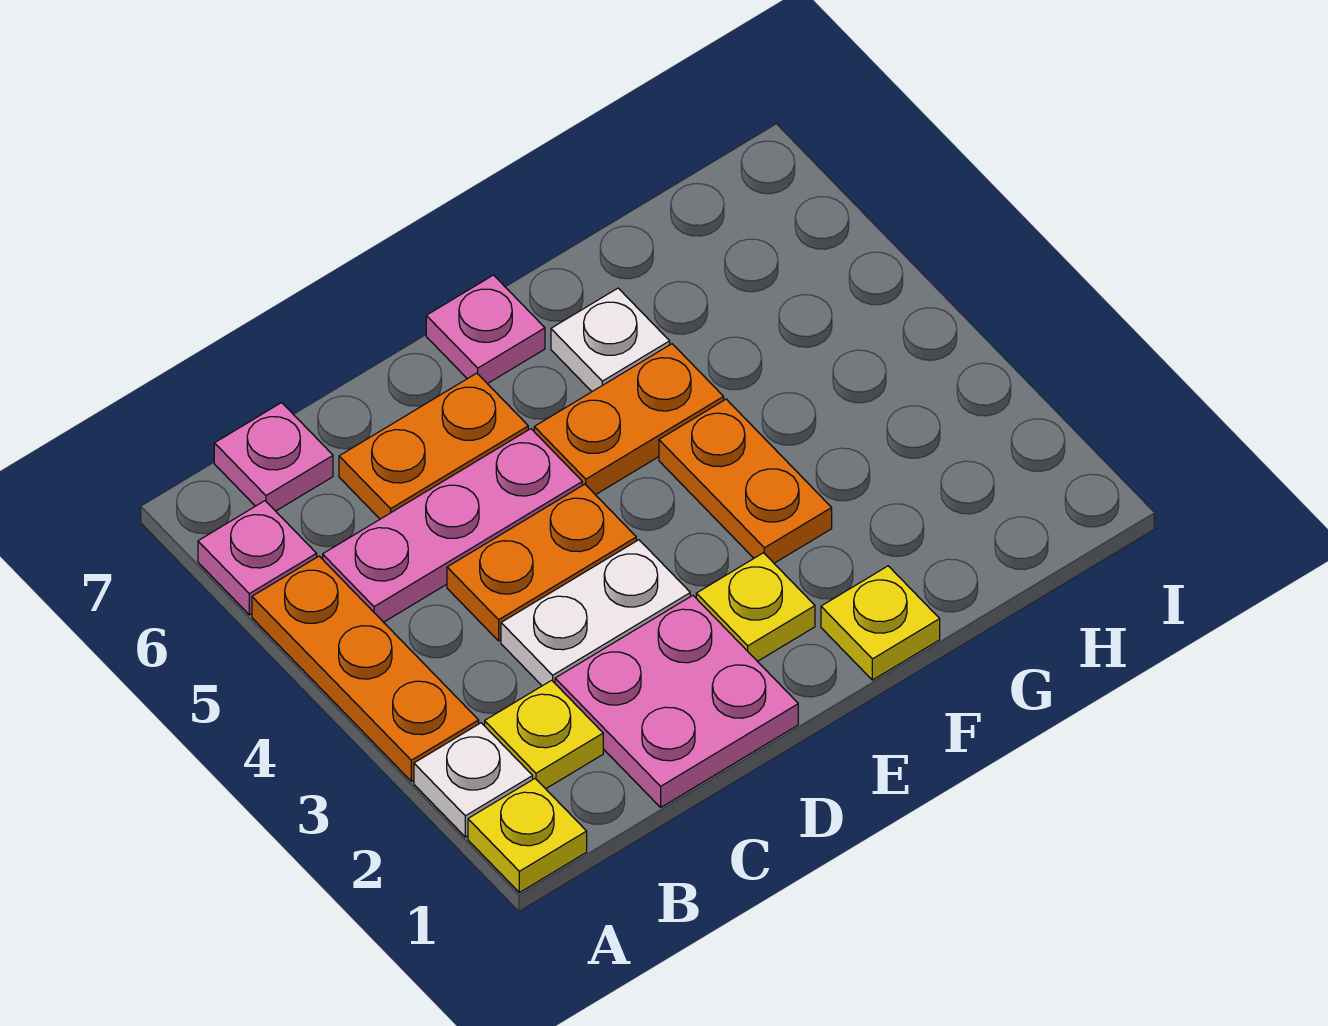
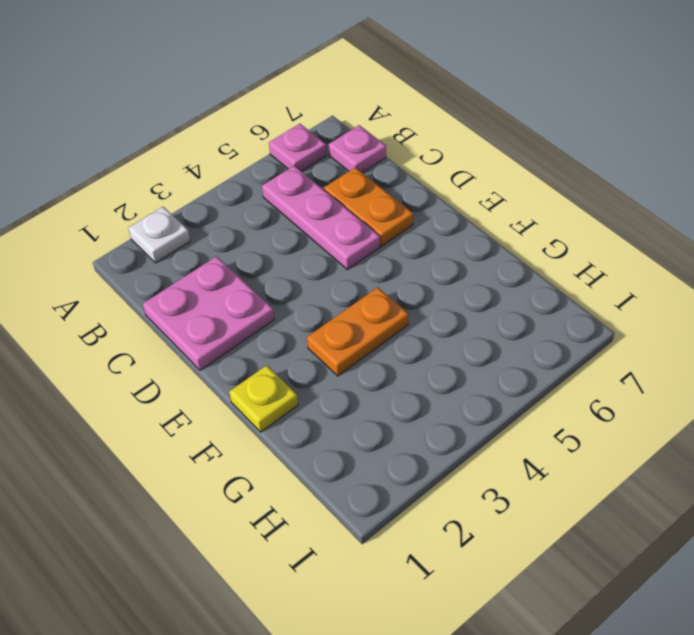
none -> yellow 1x1 plate [468,779,587,893]
none -> orange 1x3 plate [252,556,479,781]
none -> yellow 1x1 plate [485,680,603,789]

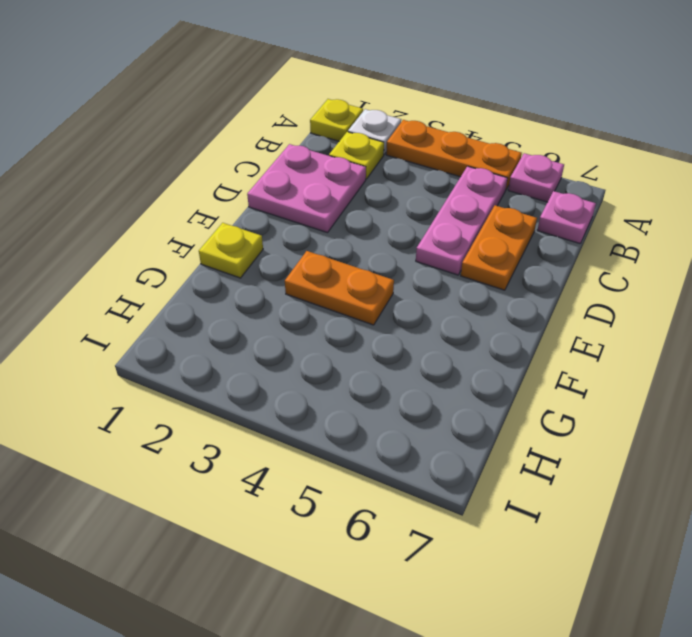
none -> white 1x2 plate [501,540,690,686]
none -> orange 1x2 plate [447,484,636,641]
none -> yellow 1x1 plate [696,553,815,661]

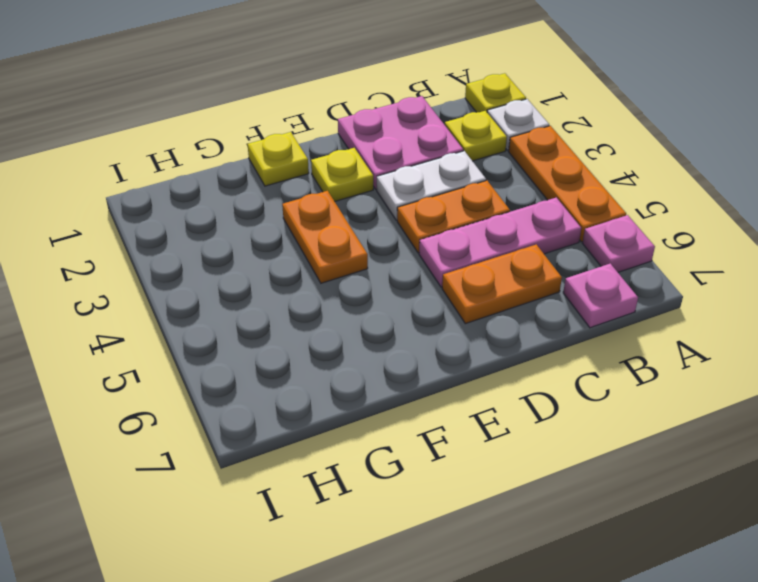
none -> orange 1x2 plate [534,344,724,495]
none -> pink 1x1 plate [426,275,545,384]
none -> white 1x1 plate [551,288,670,391]

